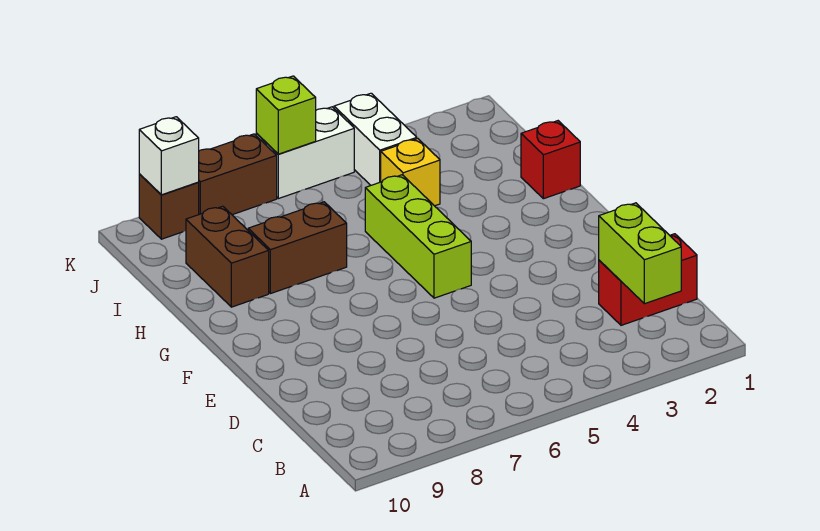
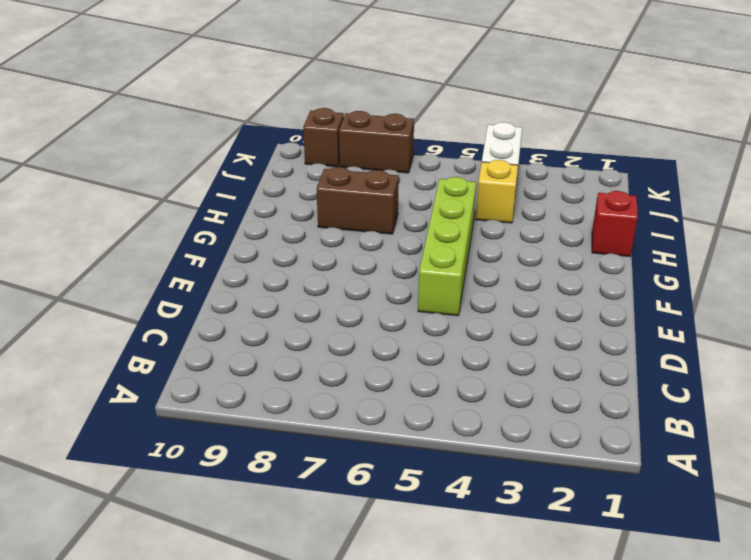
lime 1x4 brick [418,177,476,316] -> lime 1x3 brick [365,175,471,298]
none -> red 1x2 brick [599,234,697,325]
none -> brown 1x2 brick [186,206,269,307]
none -> white 1x2 brick [256,107,354,199]

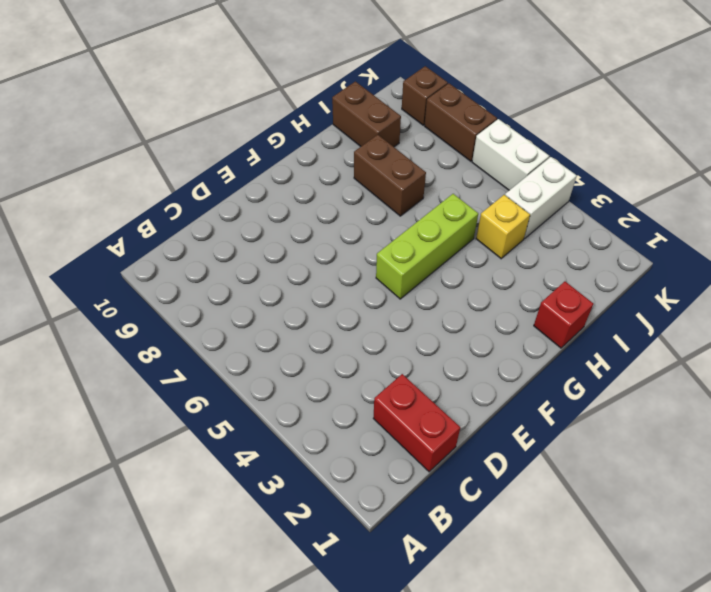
brown 1x2 brick [332,81,401,147] -> brown 1x2 brick turned to [186,206,269,307]
none -> lime 1x2 brick [599,203,681,304]
none -> lime 1x1 brick [256,76,316,154]
none -> white 1x1 brick [139,117,199,195]

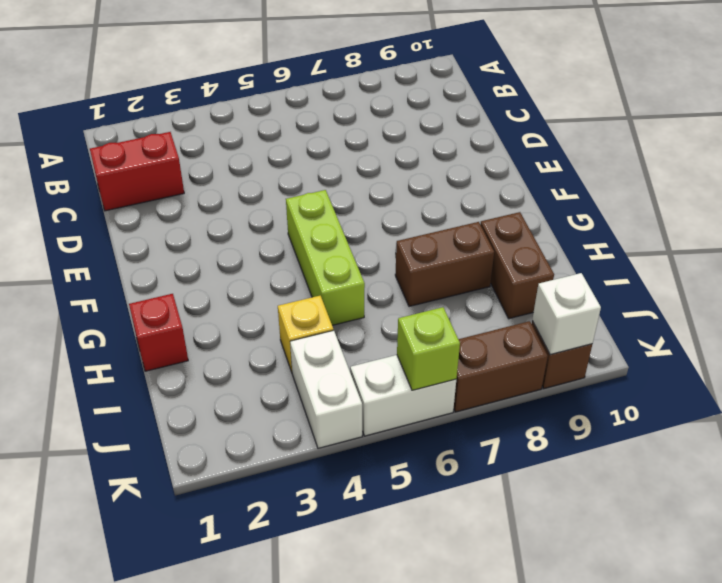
none -> lime 1x2 brick [599,203,681,304]

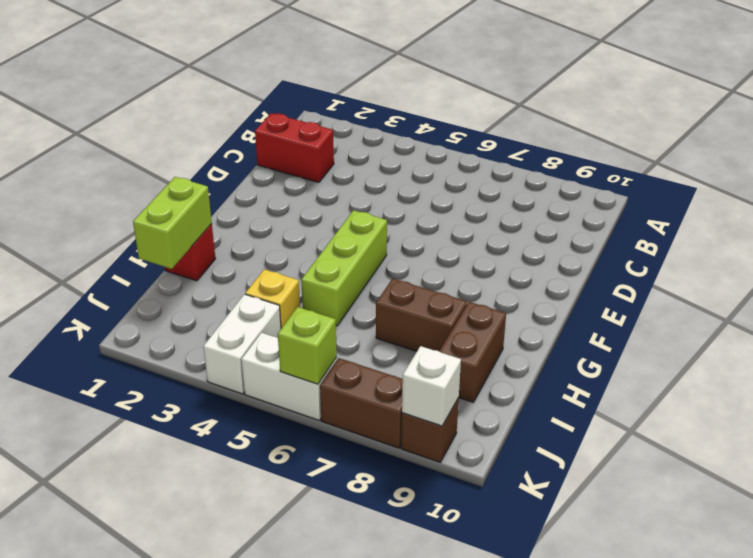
lime 1x2 brick [133,177,212,269] -> lime 1x2 brick moved to [599,203,681,304]

